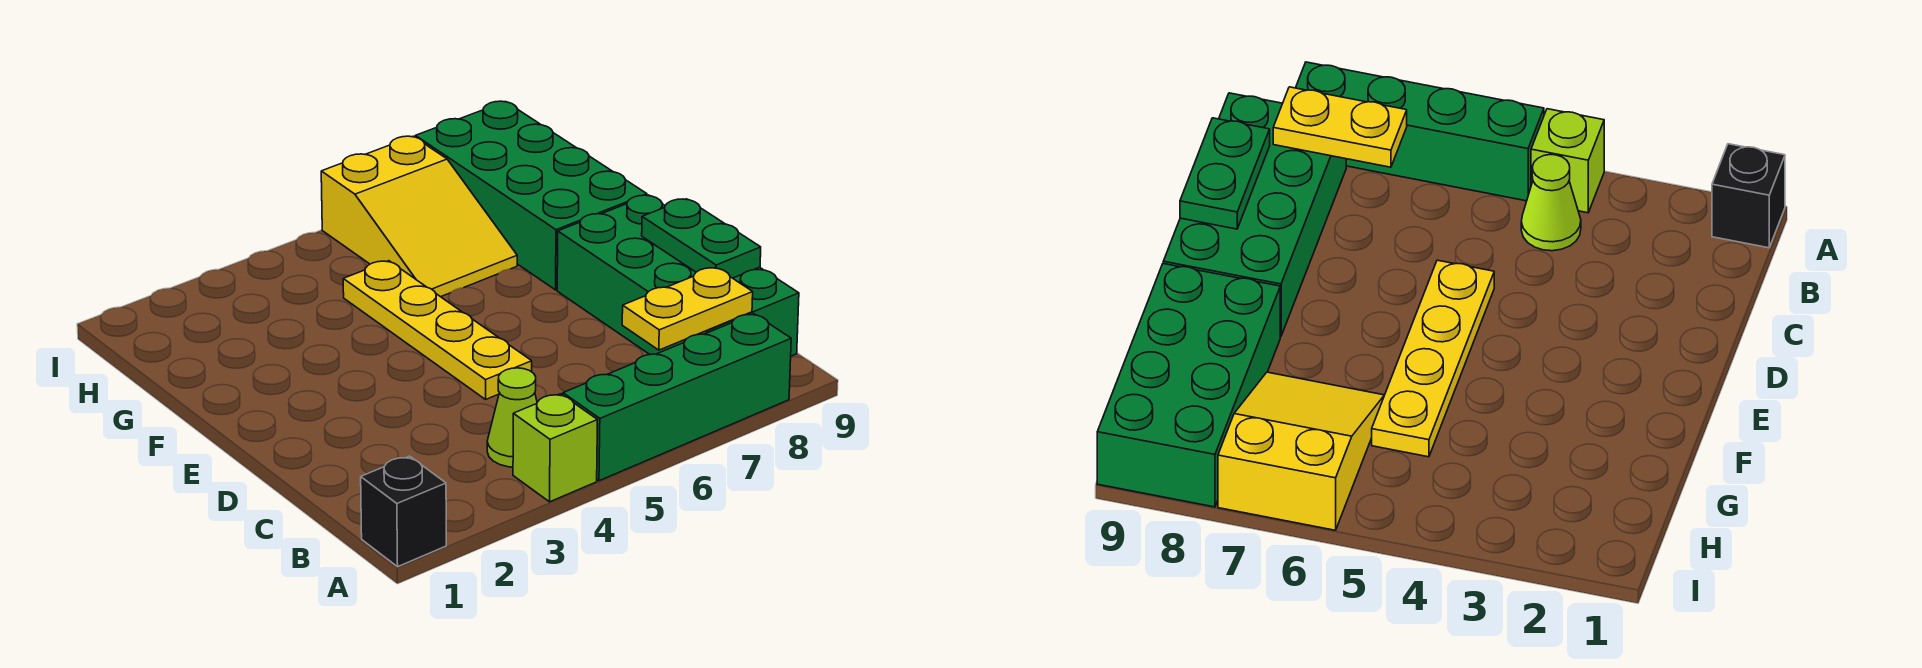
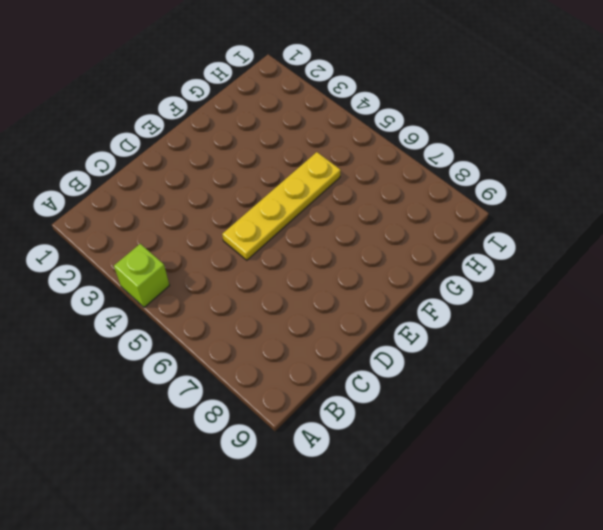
none -> black 1x1 brick [361,456,446,567]
none -> green 1x4 brick [563,314,791,481]

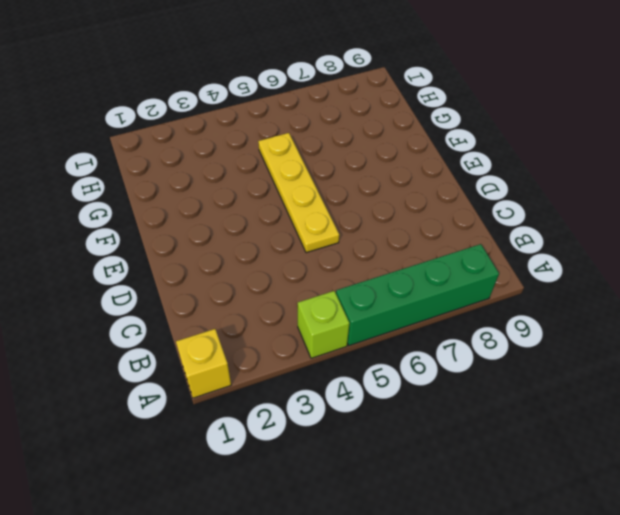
yellow 1x1 brick [176,329,231,398] -> black 1x1 brick [361,456,446,567]
none -> lime 1x1 cone [487,368,537,467]
none -> green 2x4 brick [557,195,799,356]

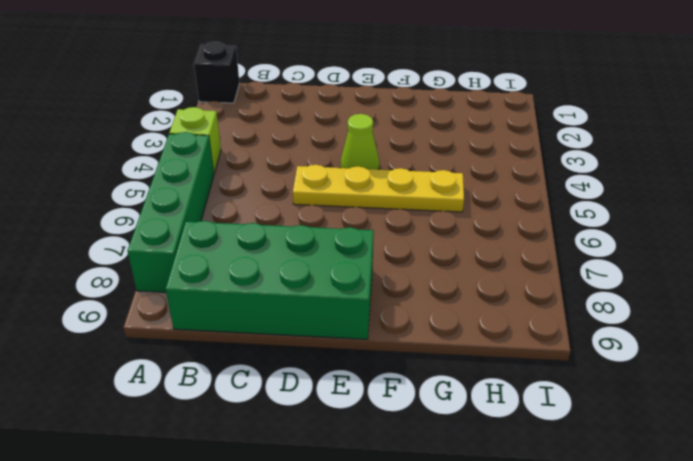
lime 1x1 cone [341,114,379,170] -> lime 1x1 cone moved to [487,368,537,467]
none -> green 2x4 brick [416,101,647,290]
none -> yellow 2x3 slope [321,136,517,297]

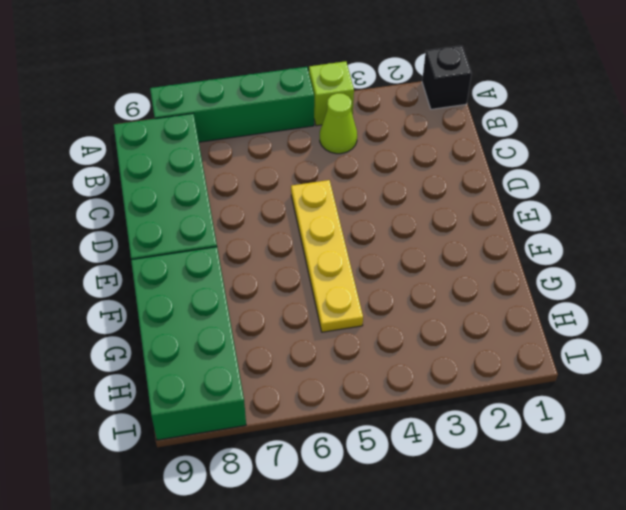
none -> yellow 2x3 slope [321,136,517,297]
none -> yellow 1x2 plate [622,267,753,350]

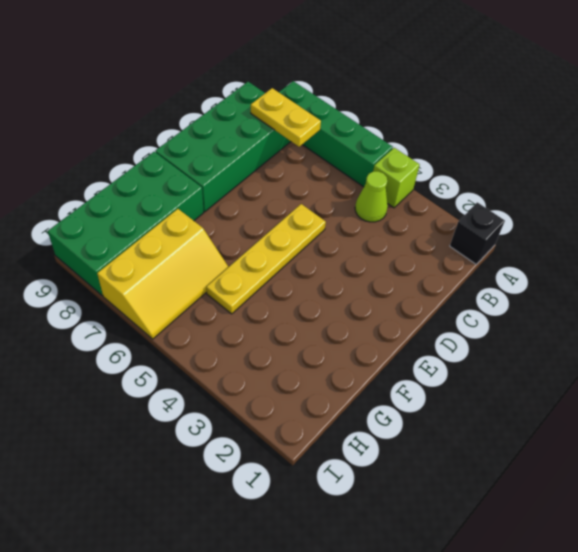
yellow 2x3 slope [97,209,228,339] -> yellow 2x3 slope turned to [321,136,517,297]
none -> green 1x2 plate [642,199,761,278]

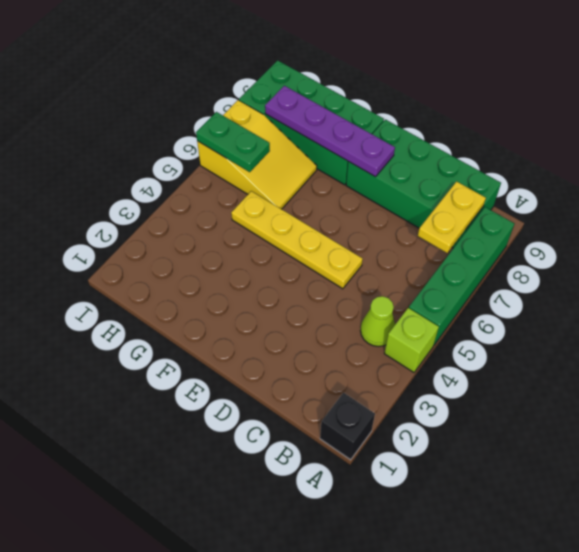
purple 1x4 plate [265,86,395,177] -> none
green 1x2 plate [196,112,270,172] -> green 1x2 plate moved to [642,199,761,278]

